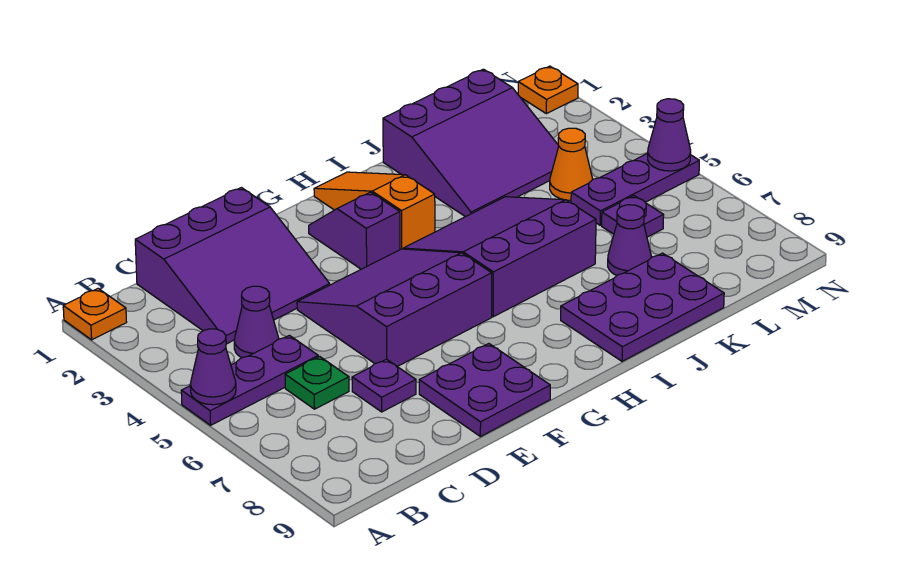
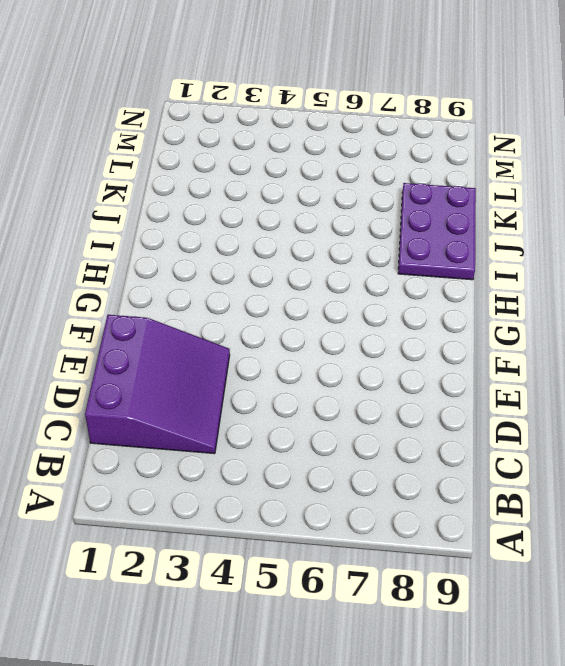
none -> orange 1x1 plate [63,288,127,340]
none -> purple 1x3 plate [181,335,318,425]
none -> purple 1x1 cone [234,286,279,358]

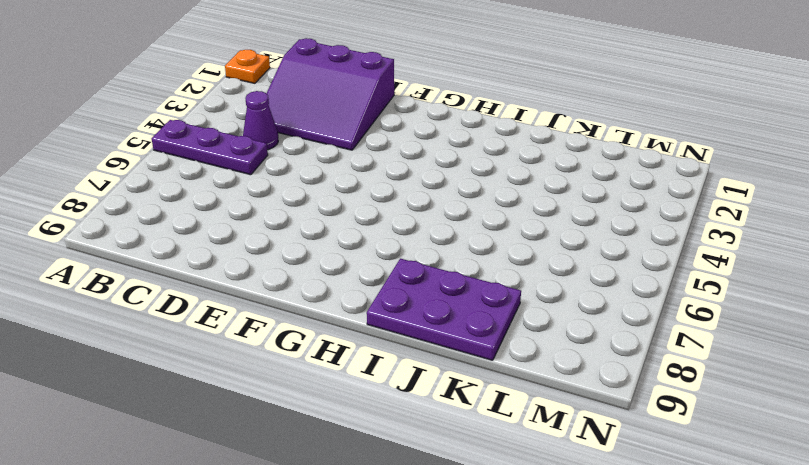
none -> green 1x1 plate [285,357,349,409]
none -> purple 1x1 plate [352,359,416,412]
none -> purple 3x3 slope [297,249,492,367]

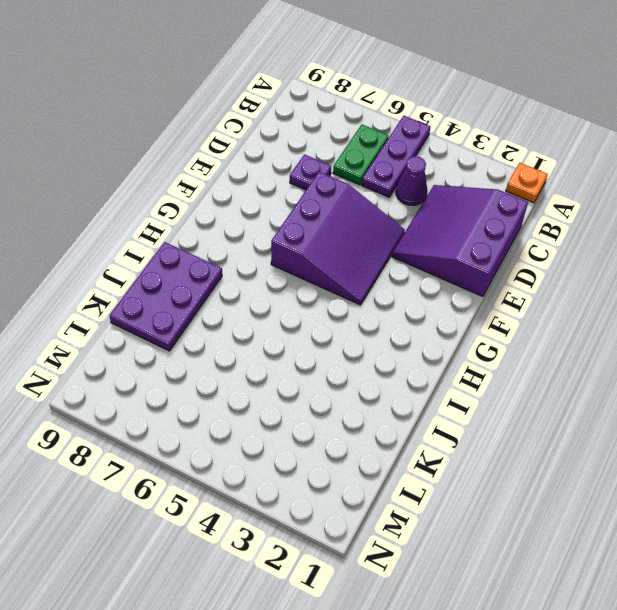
green 1x2 plate [333,125,389,185] -> green 1x1 plate [285,357,349,409]
none -> purple 2x2 plate [419,344,550,437]
none -> purple 1x2 slope [309,192,400,269]
none -> orange 1x3 slope [314,172,435,250]

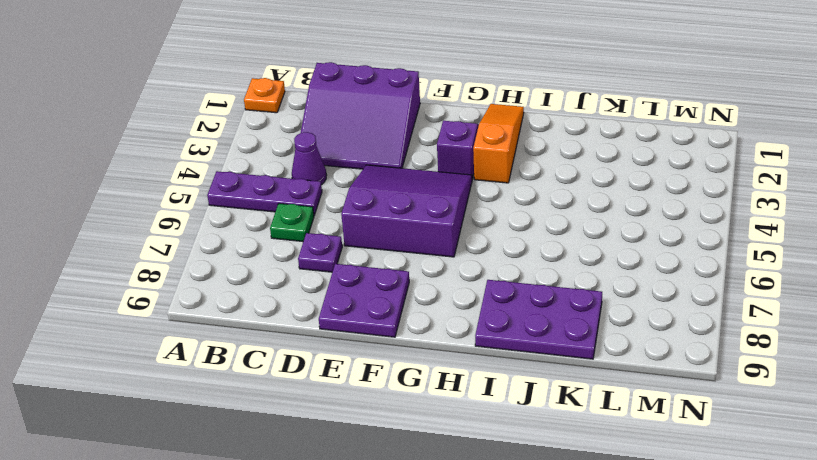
none -> purple 3x3 slope [403,197,596,317]
none -> purple 3x3 slope [383,69,559,217]
none -> purple 1x1 cone [608,205,651,275]

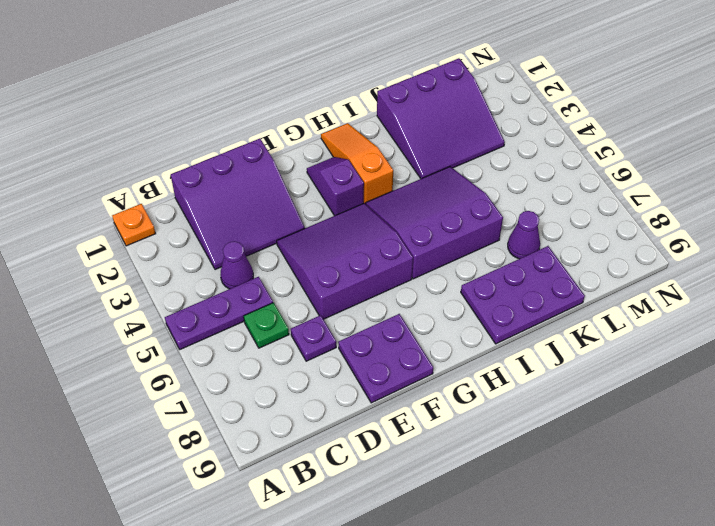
none -> orange 1x1 cone [550,128,593,200]
none -> purple 1x3 plate [571,153,699,225]
none -> purple 1x1 plate [602,196,664,237]

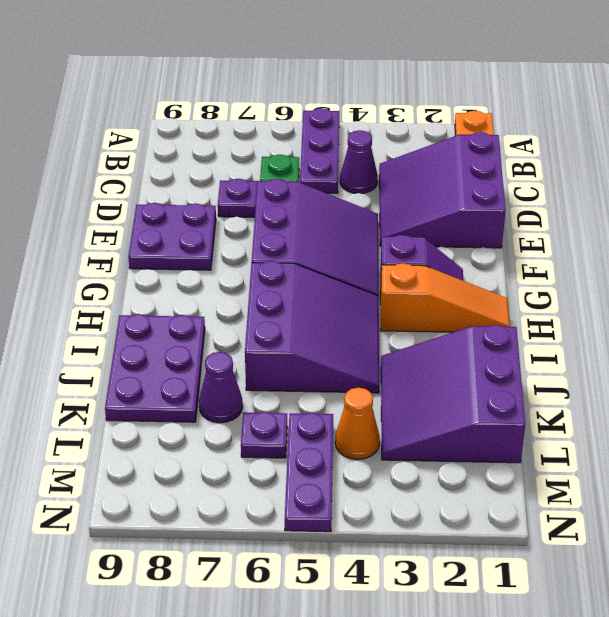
none -> orange 1x1 plate [518,66,578,114]
none -> purple 1x1 cone [190,329,236,405]
none -> purple 1x1 cone [648,99,691,171]

